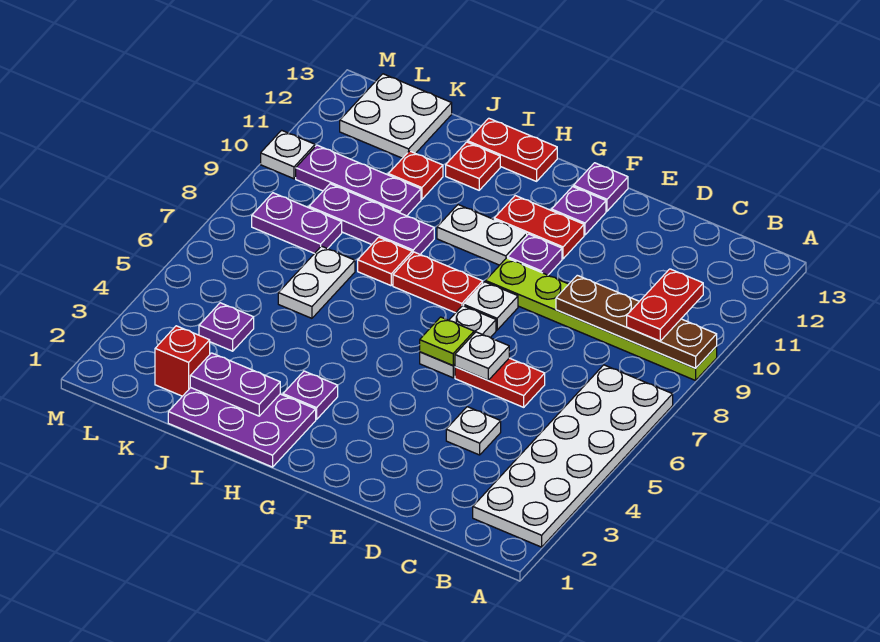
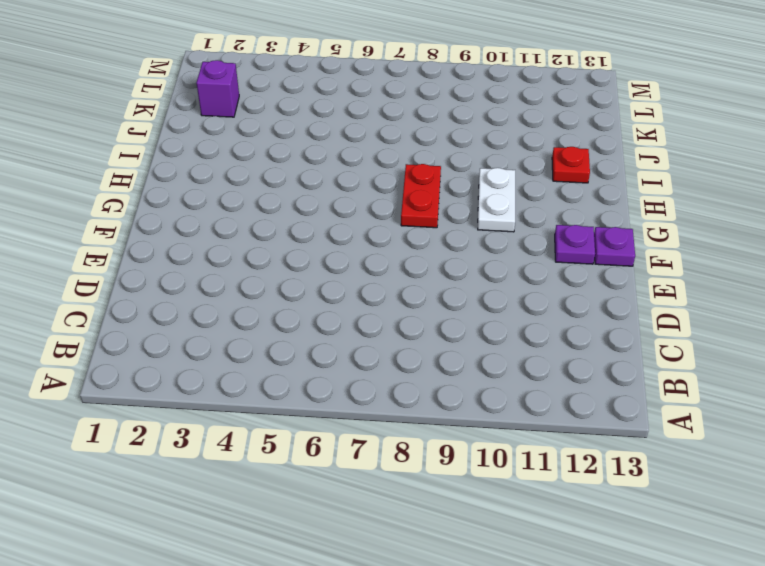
purple 1x1 brick [196,60,239,117] -> red 1x1 brick [155,326,210,396]
none -> white 2x6 plate [473,365,673,547]
none -> lime 1x6 plate [486,258,717,380]
none -> white 1x1 plate [446,407,501,455]
none -> red 1x2 plate [455,358,545,407]

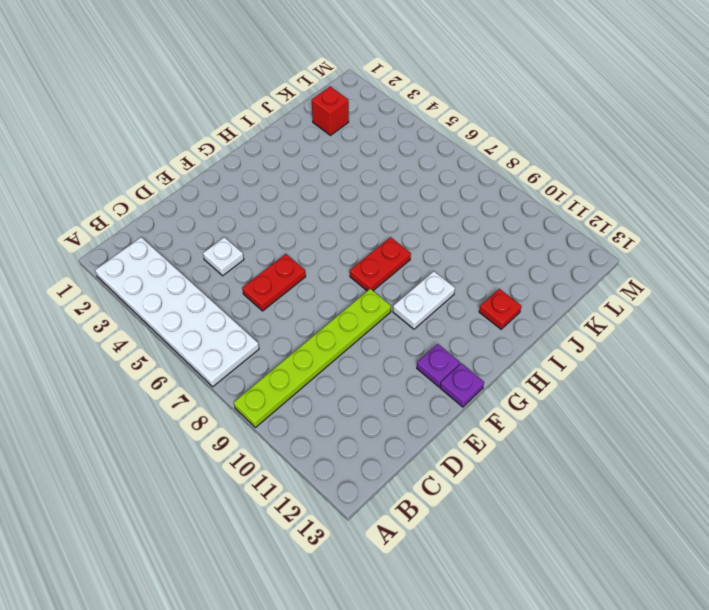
none -> white 1x2 plate [420,306,496,378]
none -> white 1x1 plate [464,282,518,330]
none -> purple 1x1 plate [508,234,562,275]
none -> red 1x2 plate [494,196,584,259]

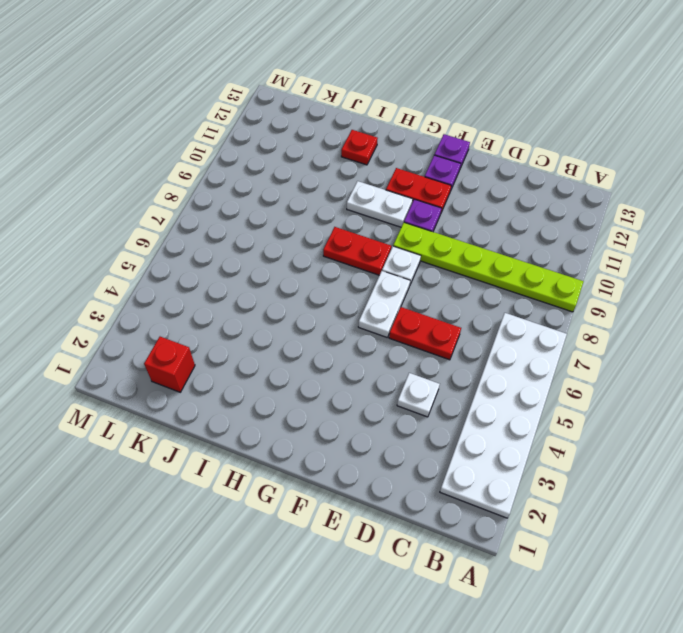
none -> purple 2x3 plate [168,388,316,467]
none -> purple 1x1 plate [283,371,338,419]
none -> red 1x2 plate [468,118,557,181]
none -> red 1x1 plate [358,237,412,286]

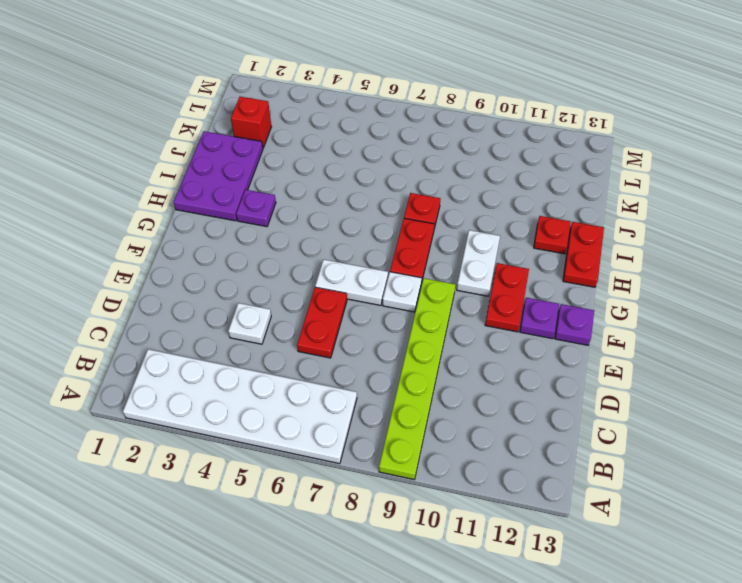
none -> purple 1x1 plate [508,234,562,275]
none -> purple 1x3 plate [309,184,434,254]
none -> white 1x2 plate [278,246,355,318]
none -> purple 1x3 plate [296,145,421,216]

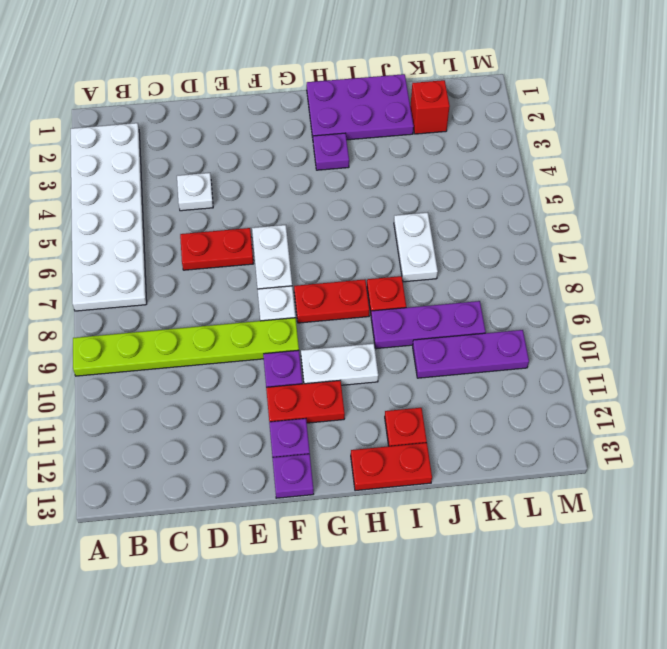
none -> red 1x1 plate [388,151,443,199]
none -> purple 1x1 plate [199,303,254,351]
none -> purple 1x2 plate [252,193,342,253]
none -> white 2x2 plate [340,74,452,158]

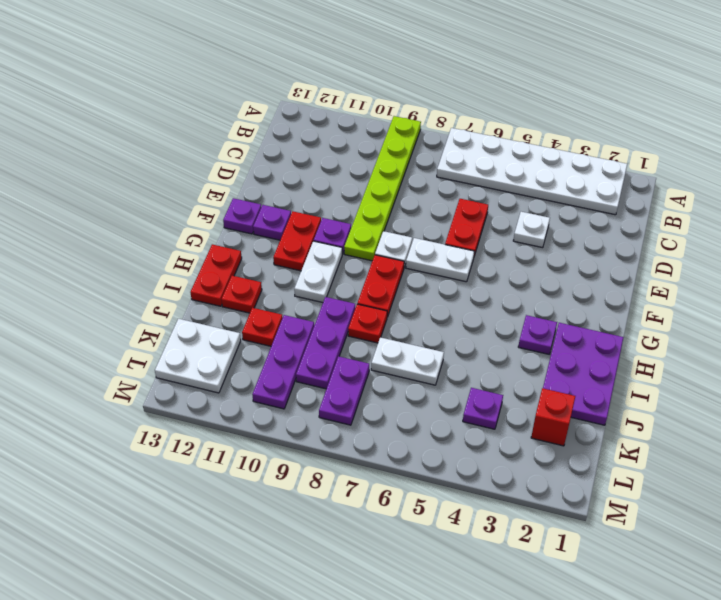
none -> white 1x1 plate [261,130,315,179]
none -> brown 1x4 plate [556,275,717,368]
none -> white 1x1 plate [455,332,509,380]
none -> lime 1x1 plate [420,317,474,366]

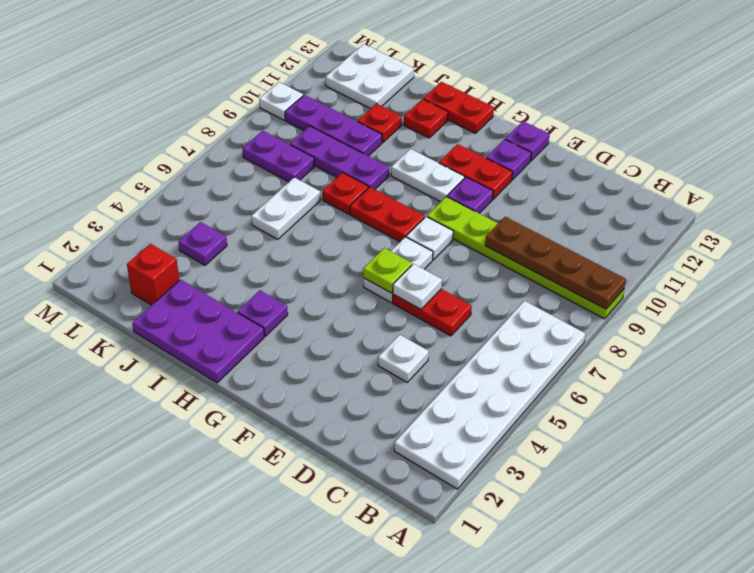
none -> purple 1x2 plate [190,353,280,416]
none -> red 1x2 plate [627,269,703,341]

